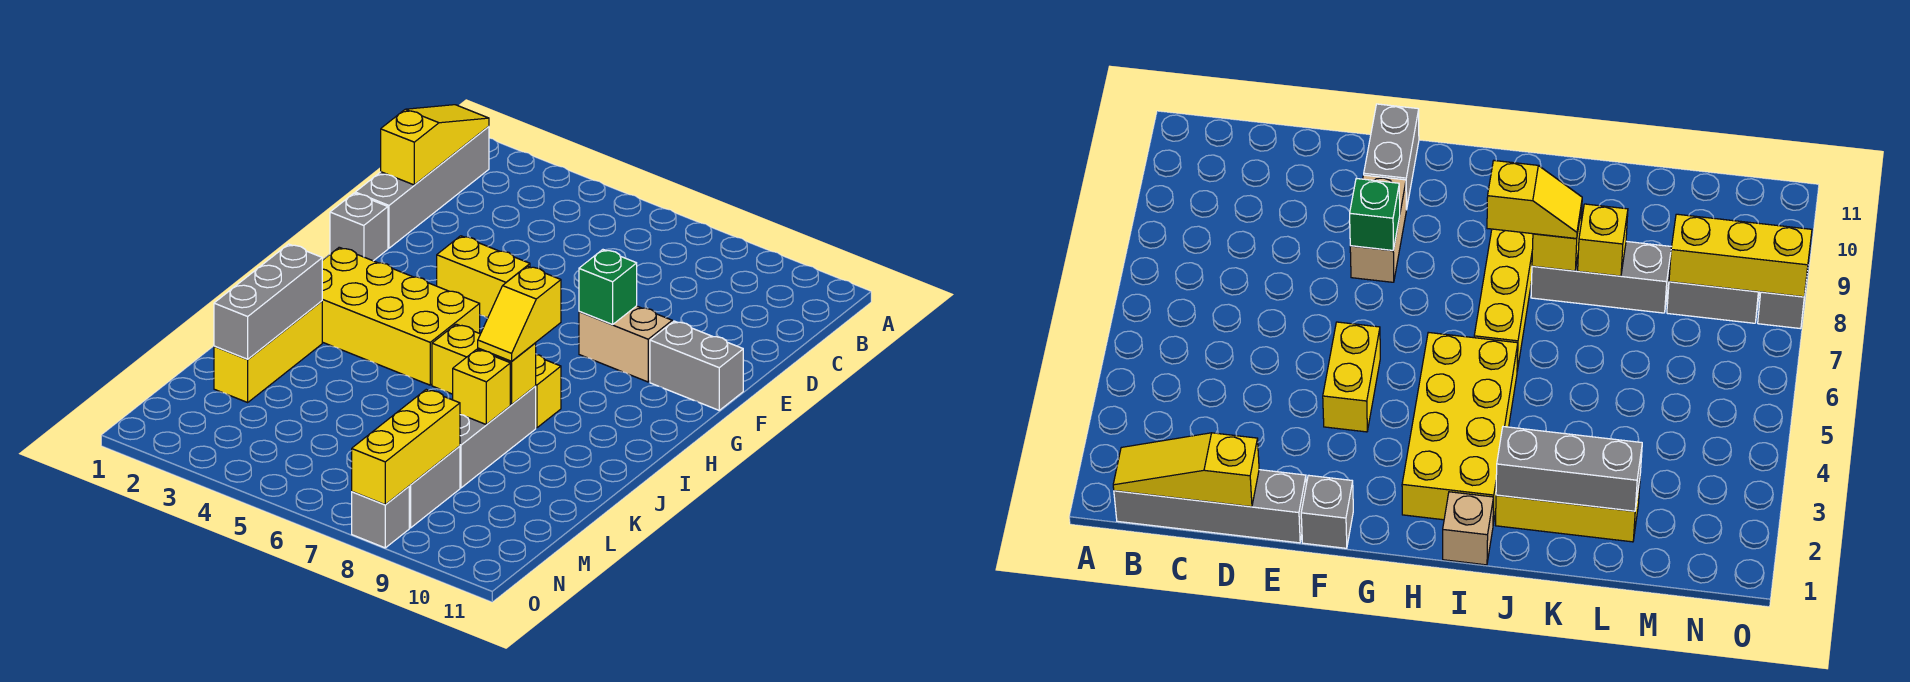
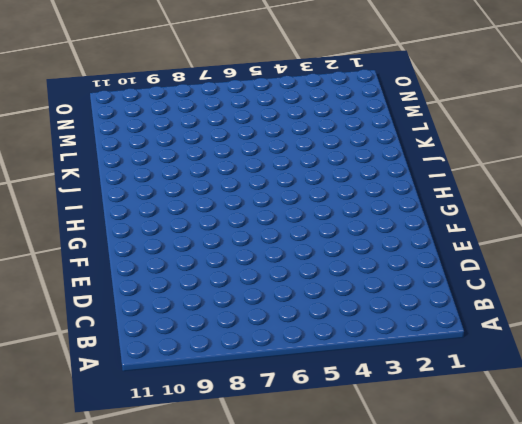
none -> grey 1x4 brick [355,126,489,248]
none -> grey 1x1 brick [330,193,388,261]
none -> yellow 1x2 brick [437,236,530,318]

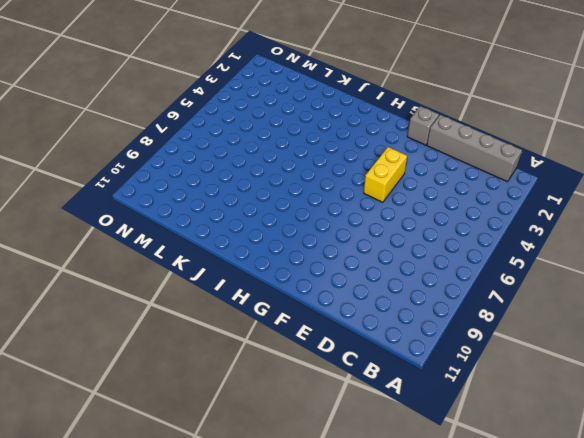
none -> tan 1x2 brick [579,306,672,382]
none -> grey 1x2 brick [650,321,743,410]
none -> yellow 2x4 brick [322,247,480,385]

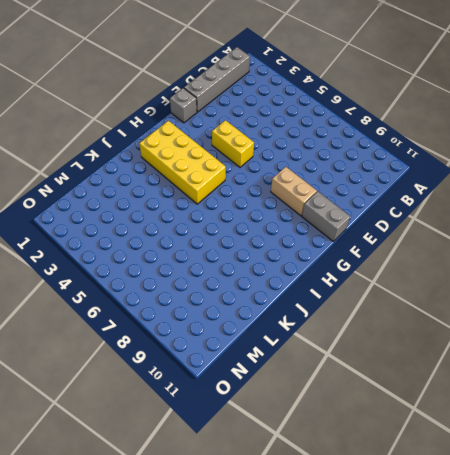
none -> tan 1x1 brick [1443,492,1494,565]
none -> yellow 1x3 brick [432,324,561,428]
none -> yellow 1x3 brick [214,301,322,402]

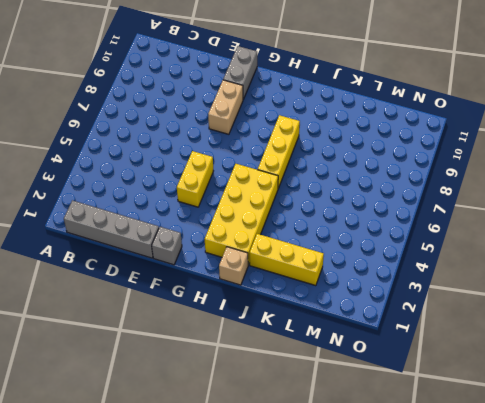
none -> grey 1x3 brick [460,386,536,488]
none -> grey 1x2 brick [409,446,460,528]
none -> grey 1x1 brick [352,486,409,548]

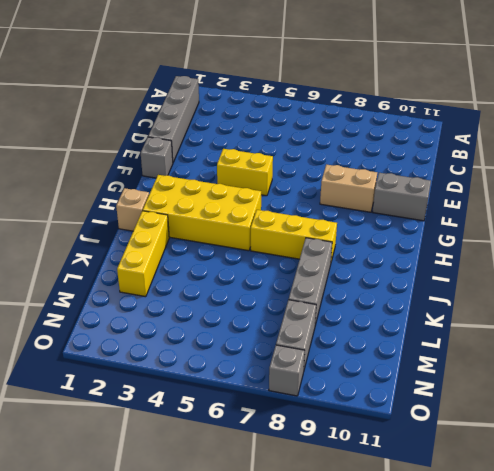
none -> yellow 1x3 slope [381,105,489,185]
none -> green 1x1 brick [579,250,637,324]
none -> grey 1x3 brick [214,244,322,359]

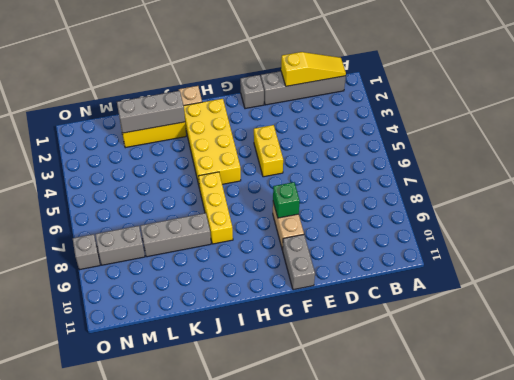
none -> yellow 1x1 brick [478,343,536,405]
none -> yellow 1x1 brick [453,349,510,424]
none -> yellow 1x3 brick [352,390,460,504]

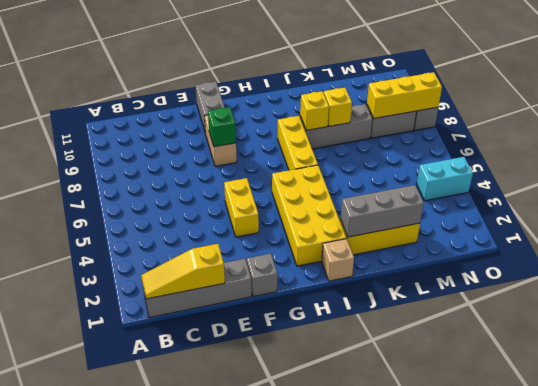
cyan 1x2 brick [417,157,473,201] -> none
none -> yellow 1x2 slope [478,266,561,361]

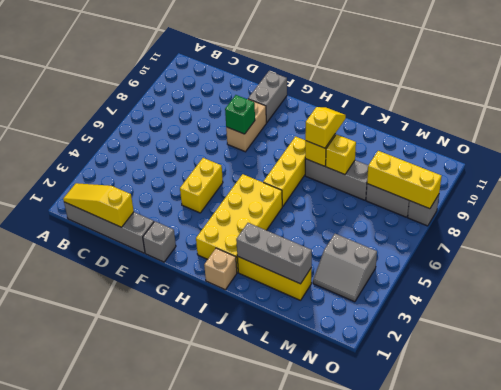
yellow 1x2 slope [305,107,346,148] -> yellow 1x2 slope turned to [478,266,561,361]
grey 2x2 slope [313,234,377,302] -> none

